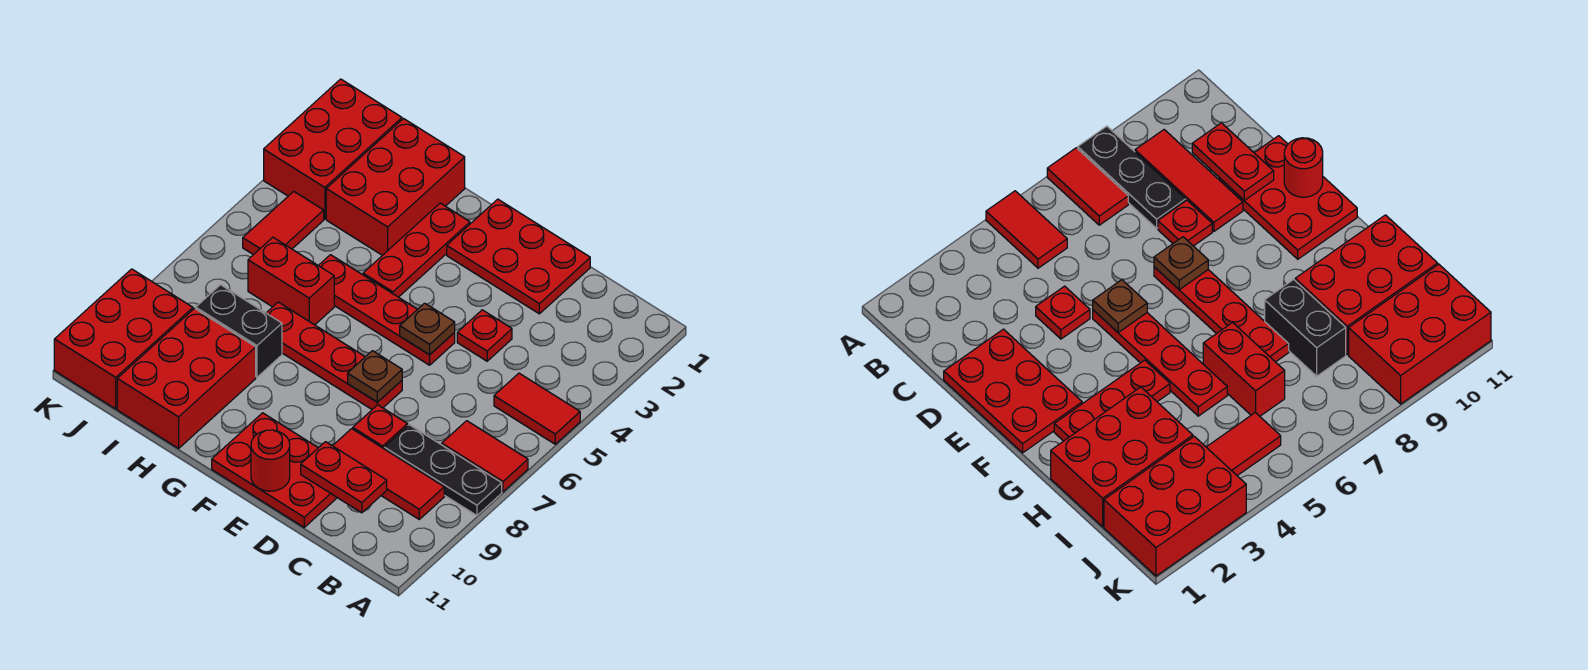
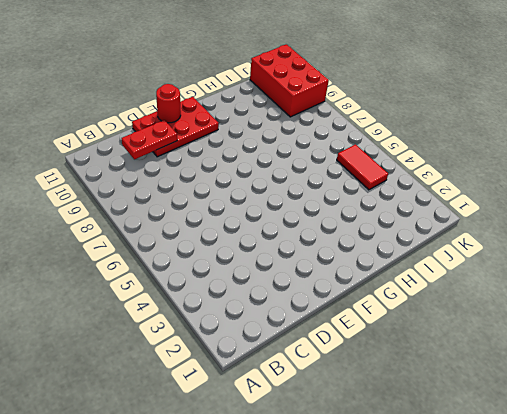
none -> red 1x2 tile [494,373,580,444]
none -> red 1x2 tile [442,421,528,492]
none -> black 1x3 plate [384,425,502,515]

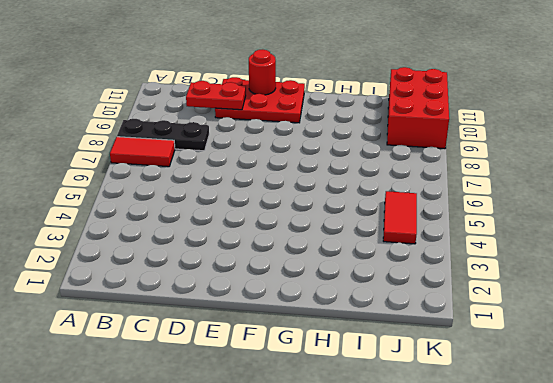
none -> red 1x2 tile [494,373,580,444]
none -> red 1x3 tile [333,429,444,519]
none -> red 2x3 plate [447,199,590,314]

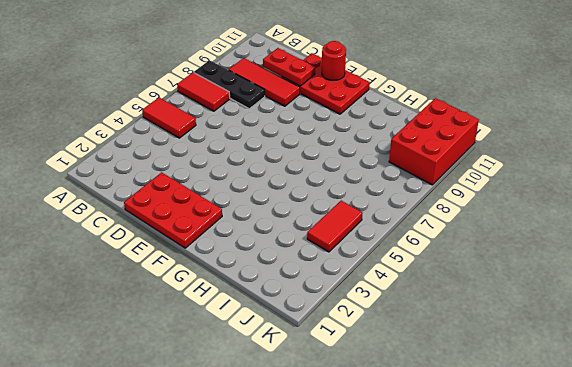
none -> red 1x1 plate [457,310,512,361]
none -> red 1x1 plate [353,405,408,449]
none -> red 1x4 plate [318,255,455,365]

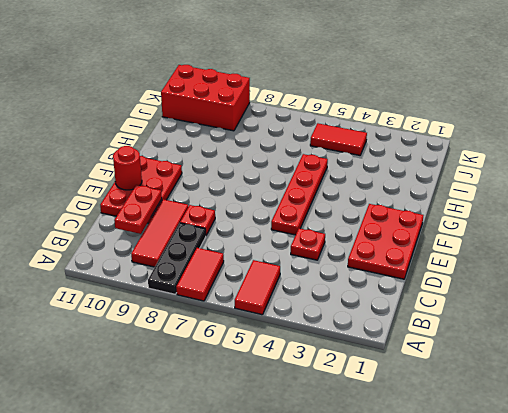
none -> red 1x4 plate [267,302,402,409]
none -> red 1x3 plate [363,203,470,297]
none -> red 2x3 brick [326,119,465,255]

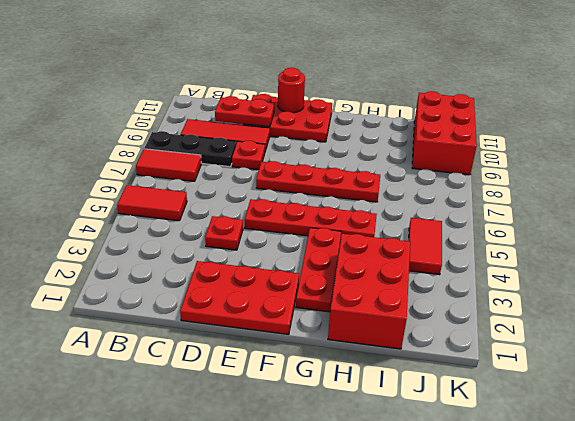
none -> red 1x2 brick [248,237,334,325]
none -> black 1x2 brick [196,285,282,377]
none -> red 2x3 brick [117,309,256,448]

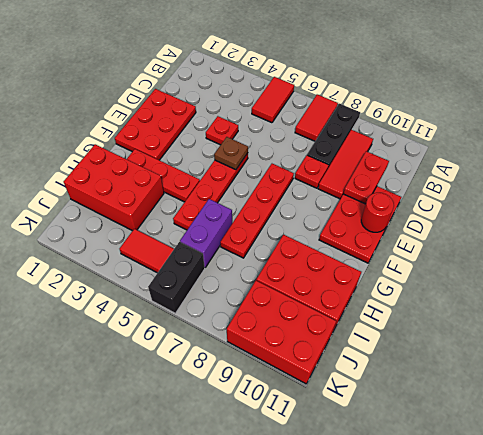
purple 1x2 brick [180,199,232,267] -> red 1x2 brick [248,237,334,325]
black 1x2 brick [148,242,205,313] -> black 1x2 brick moved to [196,285,282,377]
none -> red 2x3 brick [264,79,402,219]
none -> brown 1x1 plate [348,351,402,402]

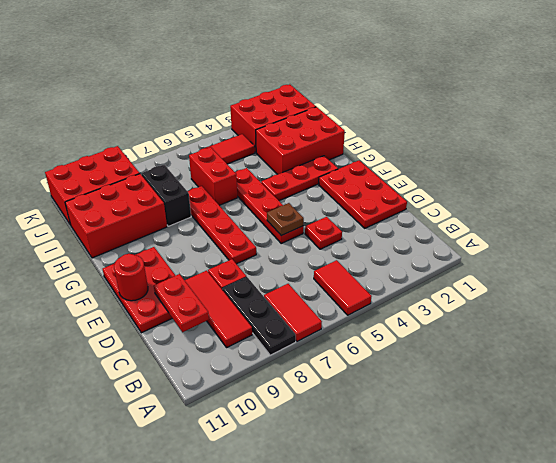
none -> brown 1x1 plate [348,351,402,402]

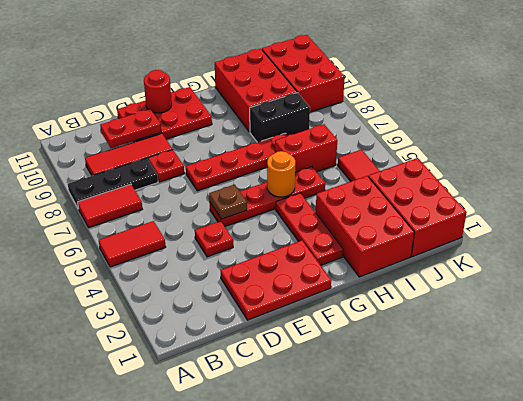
orange 1x1 round brick [267,151,295,197] -> none
none -> brown 1x1 plate [348,351,402,402]

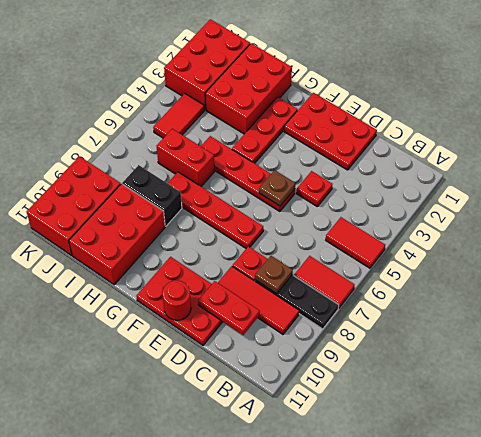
brown 1x1 plate [255,256,293,294] -> brown 1x1 plate moved to [348,351,402,402]

